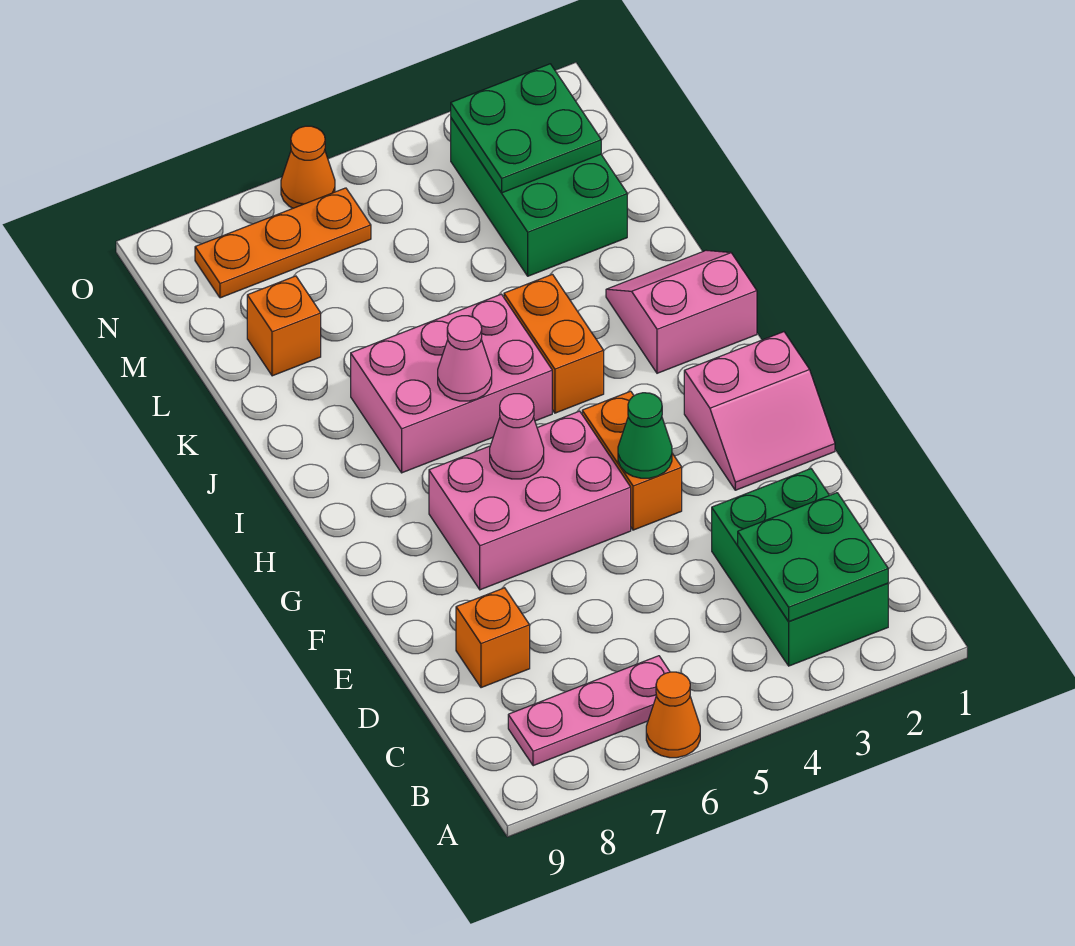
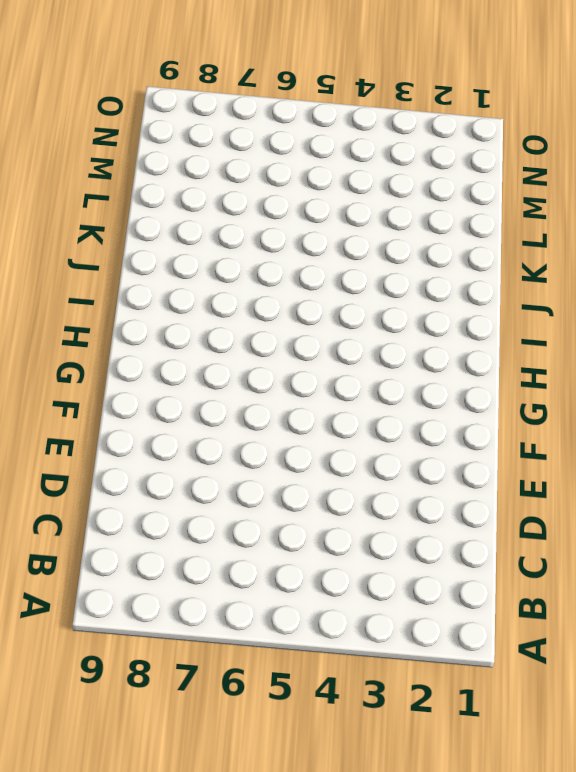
none -> orange 1x1 cone [646,672,700,758]
none -> green 2x3 brick [712,469,888,666]
none -> pink 1x3 plate [508,656,670,766]

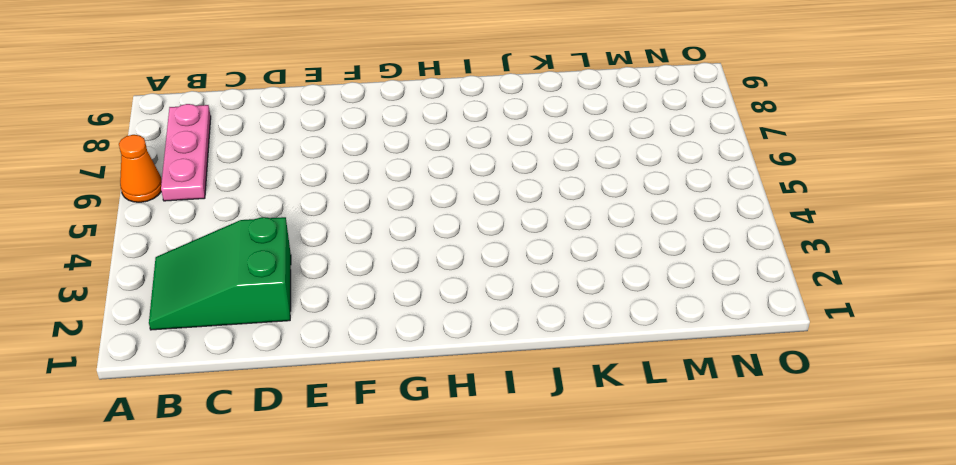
green 2x3 slope [149,217,291,330] -> green 2x3 brick [712,469,888,666]
none -> orange 1x1 brick [456,588,530,688]
none -> pink 2x2 slope [684,332,835,490]
none -> orange 1x2 brick [582,391,682,530]

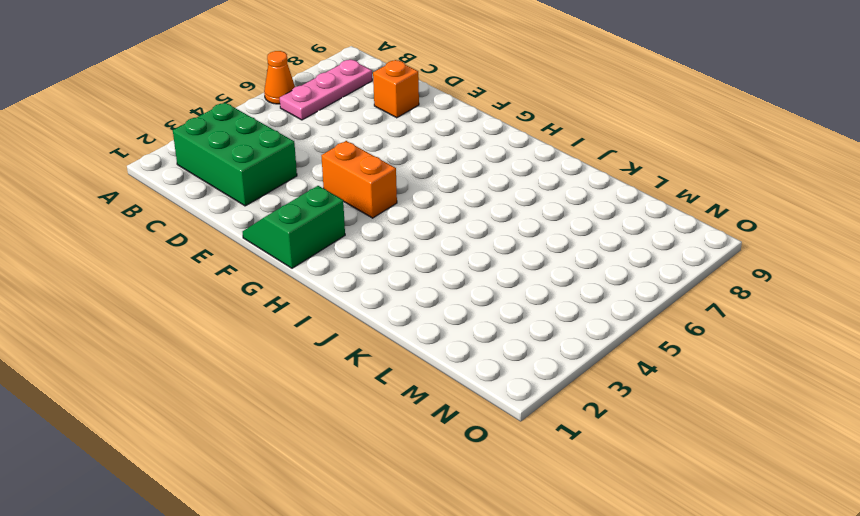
green 2x2 slope [243,186,345,268] -> pink 2x2 slope [684,332,835,490]
none -> pink 2x3 brick [429,411,631,590]
none -> pink 2x2 slope [606,250,757,373]
none -> orange 1x2 brick [504,274,604,413]

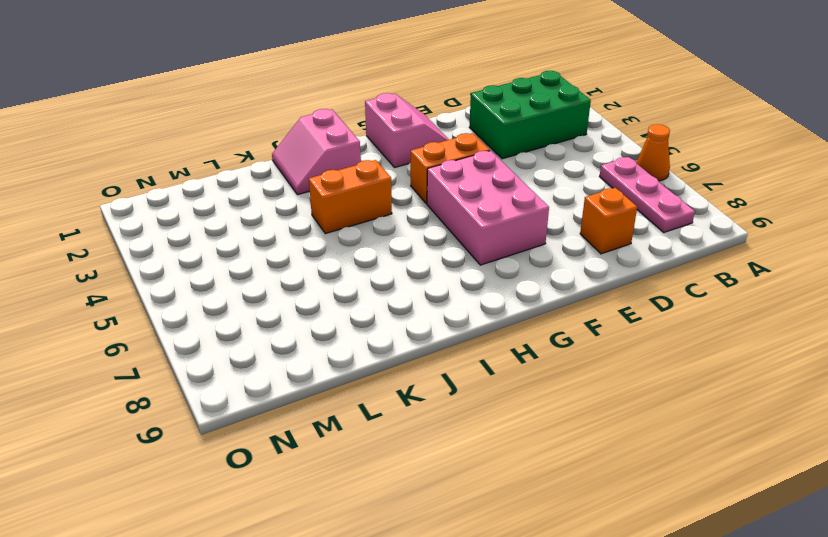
none -> pink 2x3 brick [351,294,552,473]
none -> green 2x3 brick [451,118,627,276]
none -> orange 1x1 brick [247,276,321,376]

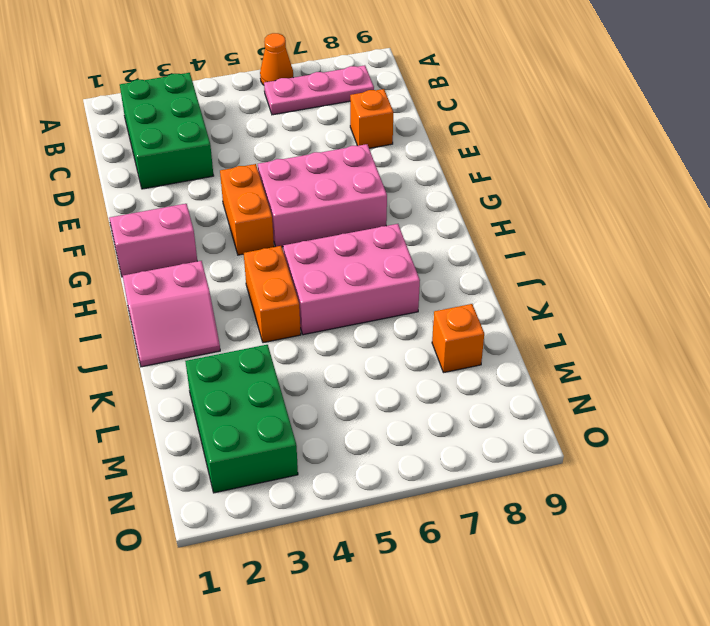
none -> orange 1x3 plate [195,188,371,298]
none -> orange 1x1 cone [281,126,335,208]
none -> green 2x2 plate [738,493,888,621]

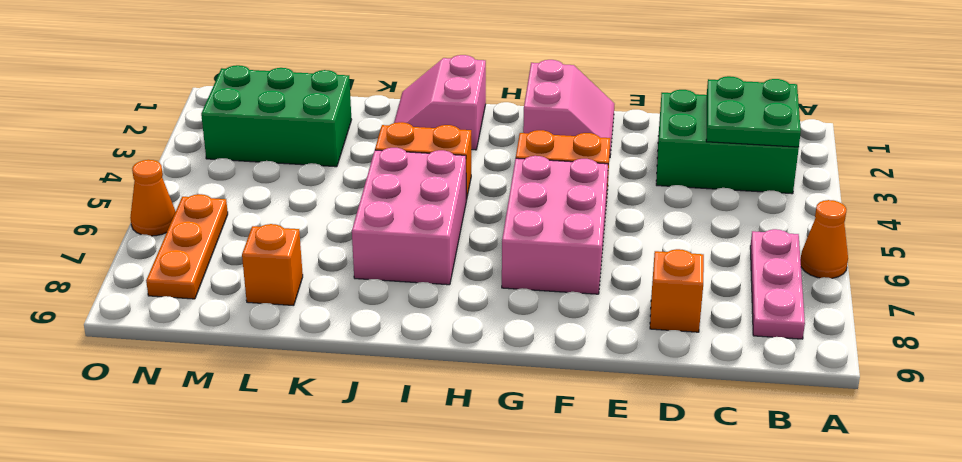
none -> green 1x1 cone [618,393,672,478]
none -> pink 1x1 cone [490,394,544,479]
none -> pink 1x1 cone [438,316,492,401]

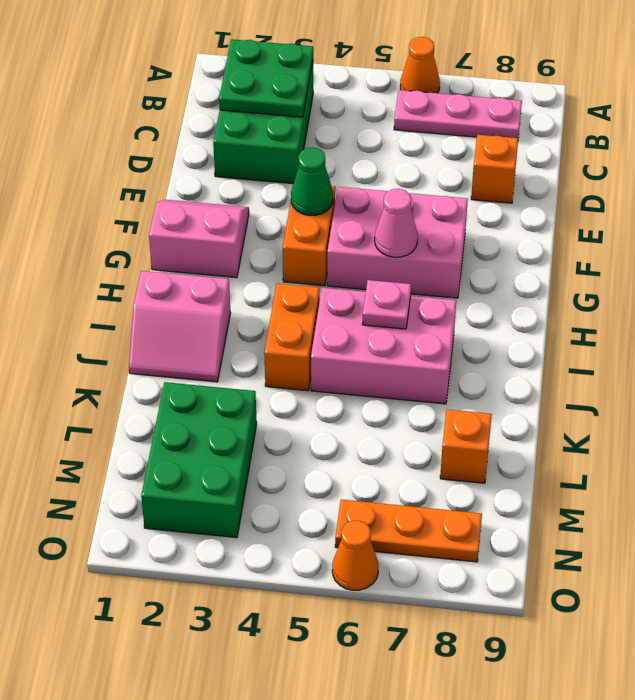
pink 1x1 plate [362,280,411,329] -> pink 1x1 cone [438,316,492,401]
none -> green 2x2 plate [451,64,601,193]

